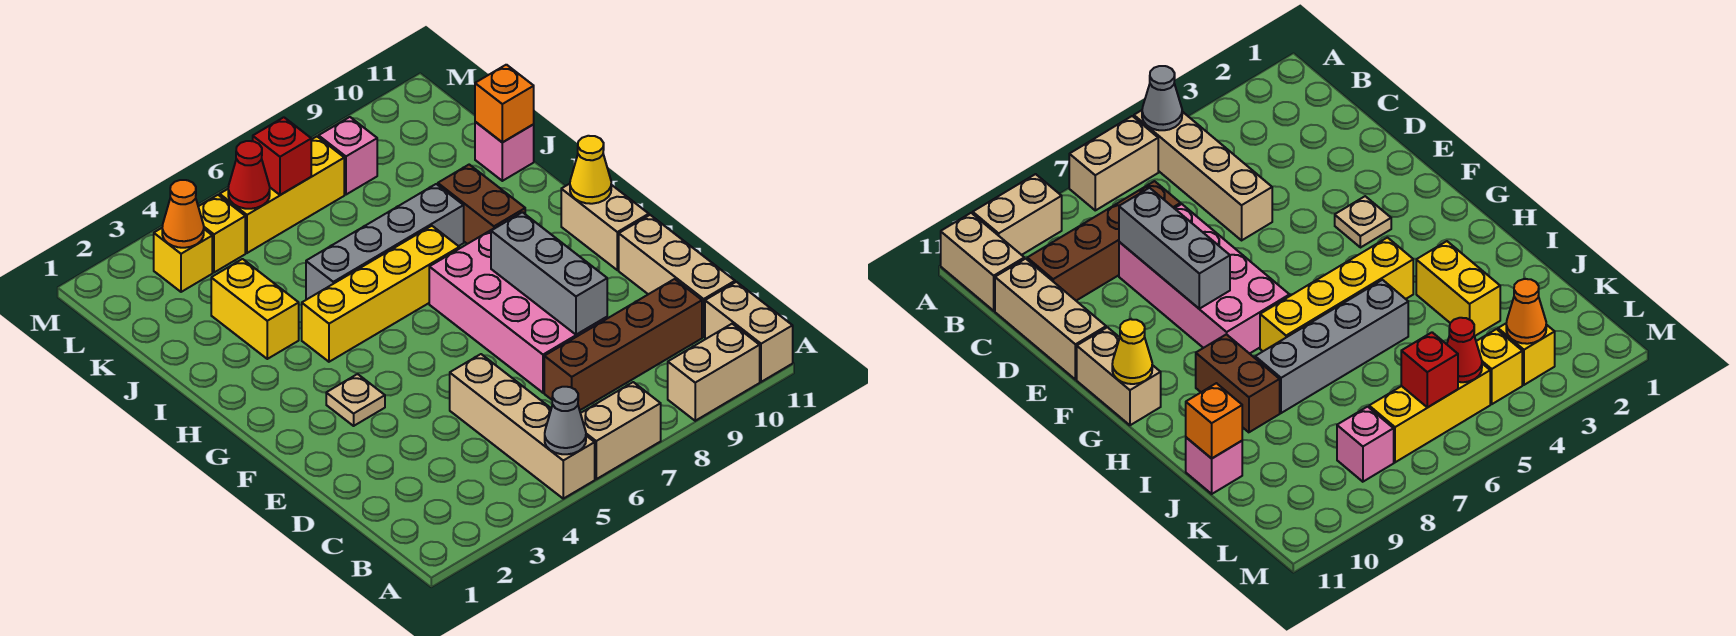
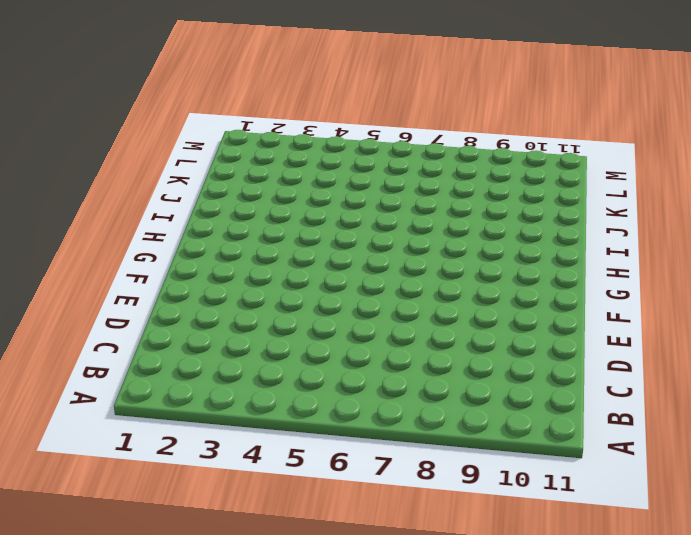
none -> tan 1x4 brick [450,354,595,499]
none -> tan 1x2 brick [581,382,661,479]
none -> tan 1x2 brick [668,324,760,421]

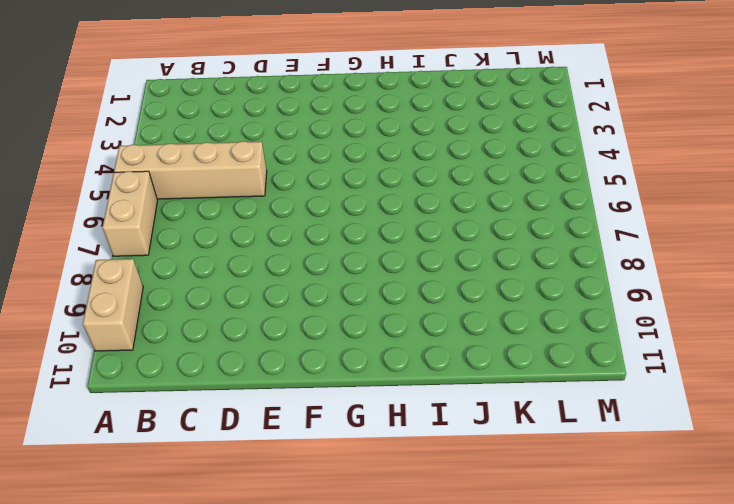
none -> tan 1x2 brick [705,282,793,382]
none -> brown 1x4 brick [544,279,702,410]
none -> tan 1x3 brick [619,215,735,337]

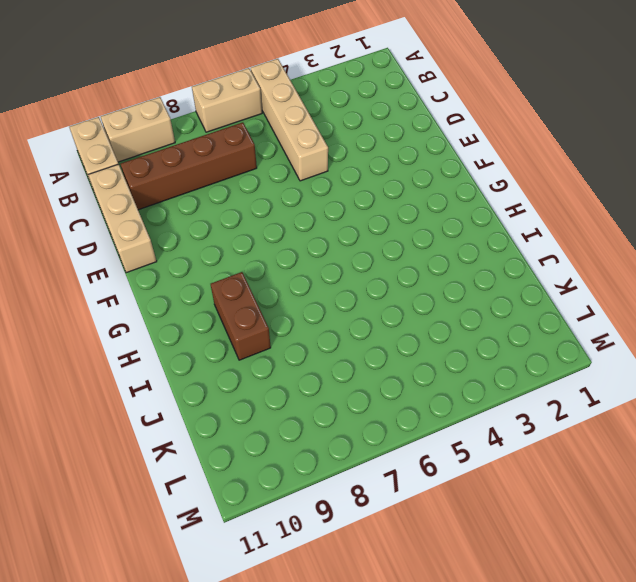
none -> pink 2x4 brick [429,229,607,393]
none -> tan 1x1 plate [326,374,385,426]
none -> tan 1x2 brick [561,184,649,270]

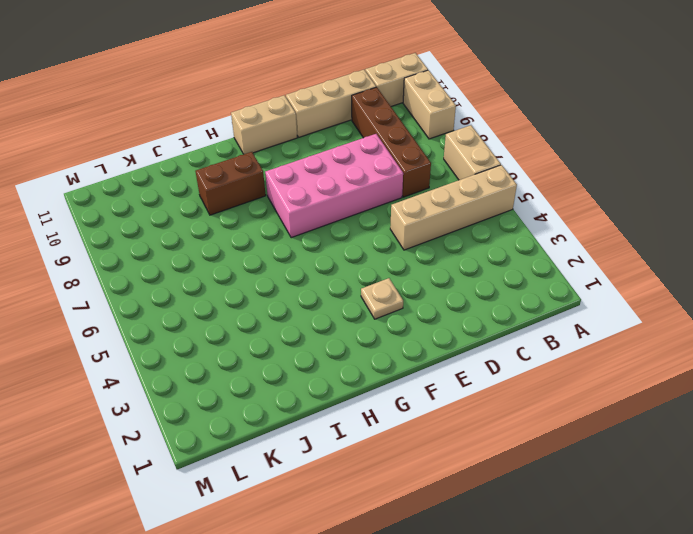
none -> yellow 1x4 brick [302,226,459,362]
none -> yellow 1x2 brick [211,259,299,359]
none -> grey 1x4 brick [306,184,464,300]

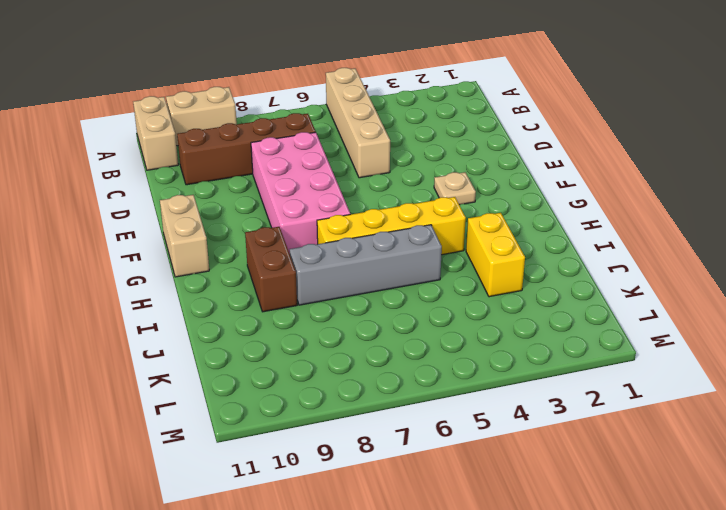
none -> tan 1x2 brick [581,382,661,479]
none -> tan 1x3 brick [619,215,735,337]
none -> pink 1x1 brick [475,122,534,181]

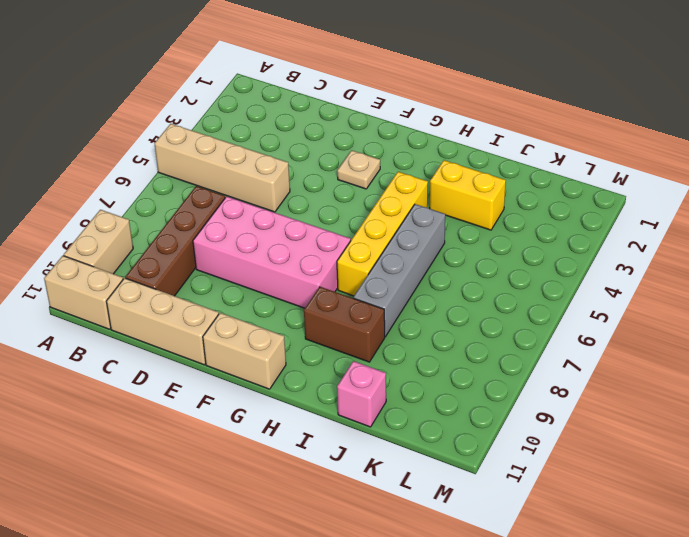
none -> tan 1x2 brick [581,382,661,479]
none -> yellow 1x1 brick [154,228,212,292]
none -> yellow 1x1 brick [198,195,245,272]

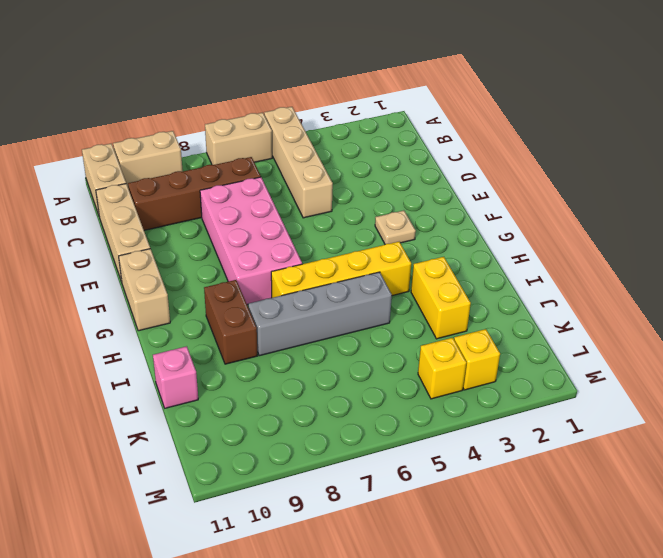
none -> yellow 1x3 brick [220,137,344,253]
none -> pink 1x1 brick [319,117,377,195]
none -> grey 1x1 cone [545,387,586,454]

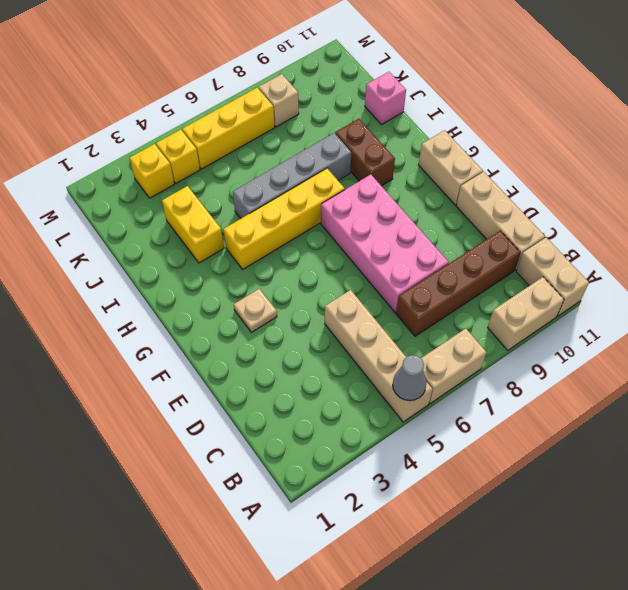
tan 1x1 brick [259,74,299,127] -> pink 1x1 brick [319,117,377,195]
none -> grey 1x3 brick [491,212,607,335]
none -> yellow 1x1 cone [570,136,611,204]
none -> orange 1x1 brick [475,65,534,142]

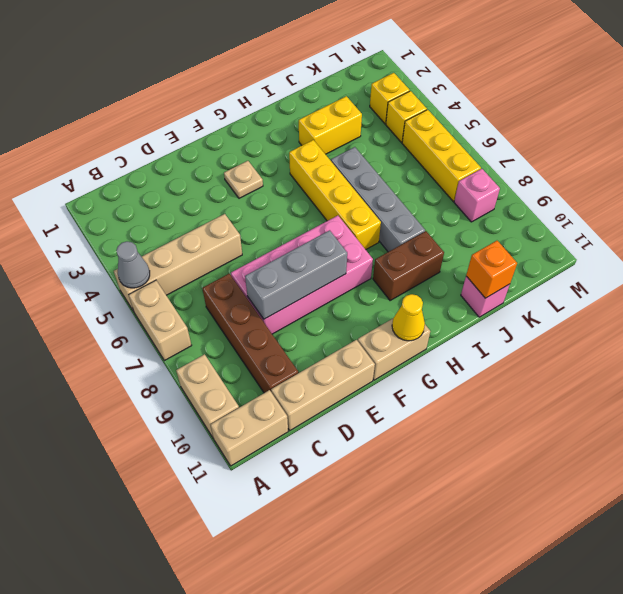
none -> orange 1x1 cone [162,180,204,248]
none -> red 1x1 cone [228,141,270,209]
none -> red 1x1 brick [253,117,311,195]

